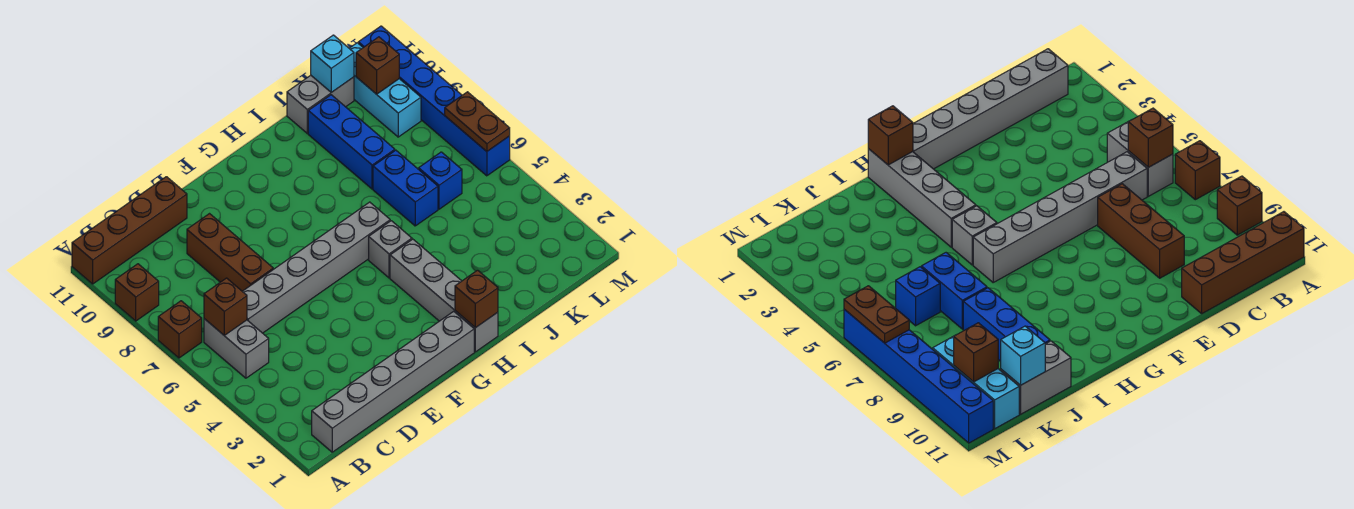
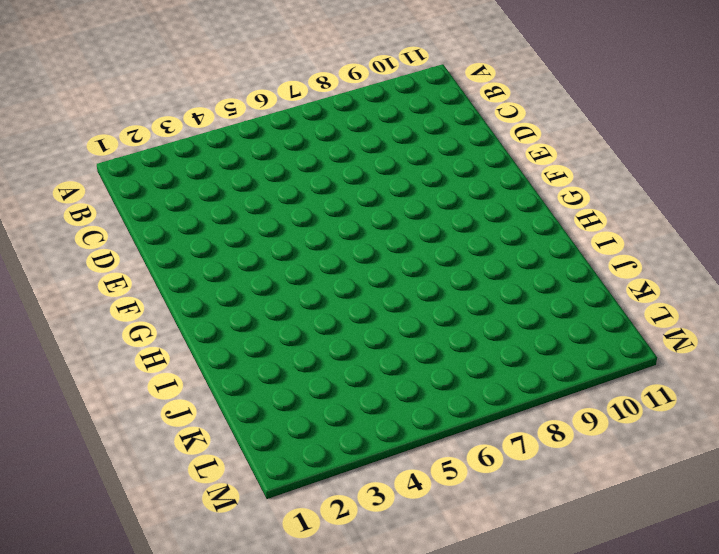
none -> brown 1x1 brick [158,301,202,358]
none -> brown 1x1 brick [115,264,159,321]
none -> brown 1x4 brick [72,177,187,284]

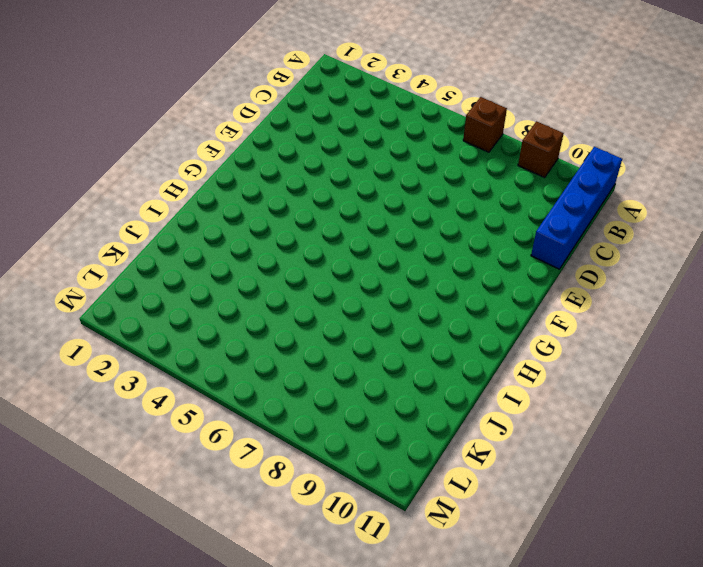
blue 1x4 brick [531,147,622,269] -> brown 1x4 brick [72,177,187,284]
none -> grey 1x6 brick [312,311,474,452]
none -> grey 1x2 brick [204,319,269,378]
none -> grey 1x6 brick [242,202,390,333]

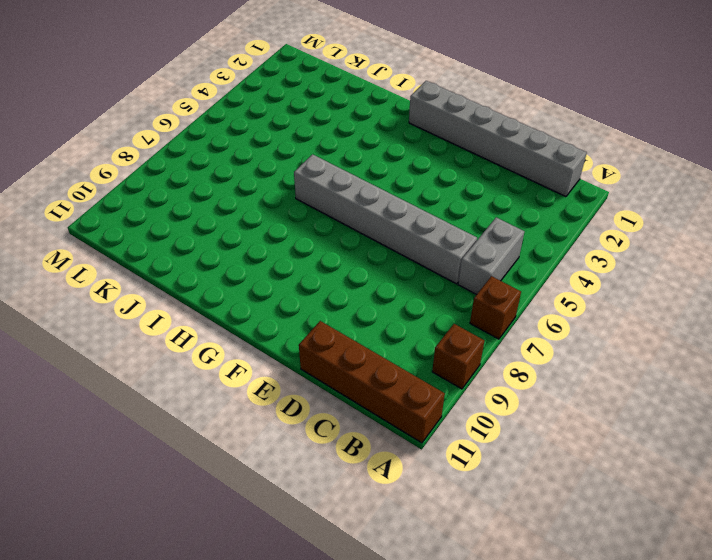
none -> brown 1x3 brick [187,214,273,291]
none -> grey 1x4 brick [390,239,498,352]
none -> grey 1x1 brick [369,221,412,278]

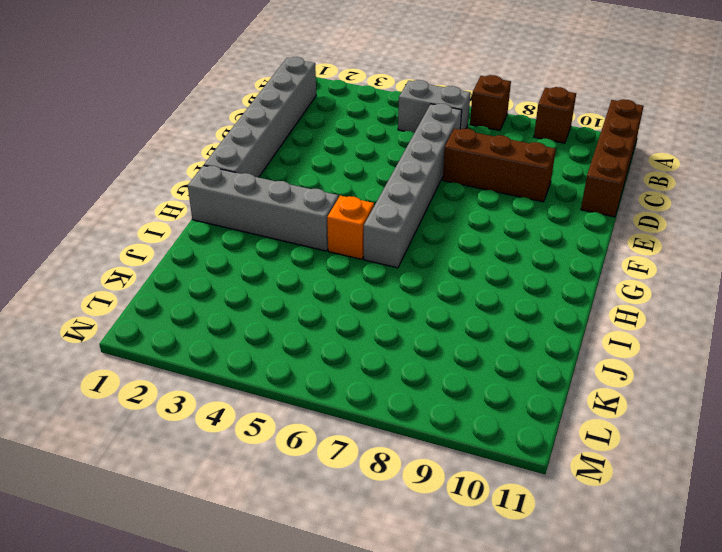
orange 1x1 brick [327,196,374,259] -> grey 1x1 brick [369,221,412,278]
none -> blue 1x2 brick [373,150,438,226]
none -> blue 1x3 brick [308,95,395,189]
none -> grey 1x2 brick [287,75,354,133]

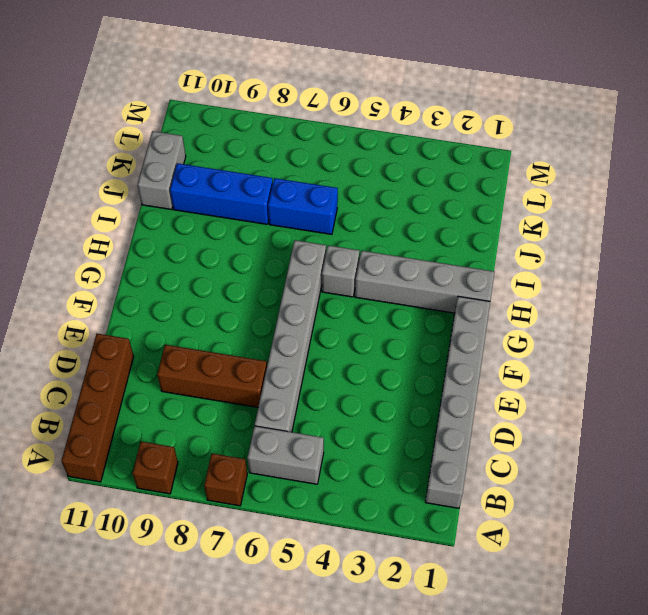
none -> blue 1x1 brick [419,152,462,209]
none -> cyan 1x3 brick [349,43,421,137]
none -> blue 1x6 brick [358,26,510,176]

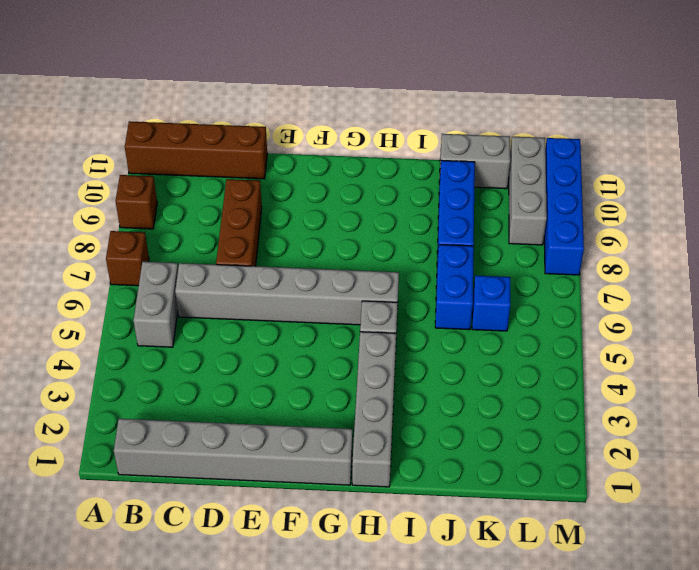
grey 1x3 brick [509,137,547,245] -> cyan 1x3 brick [349,43,421,137]
blue 1x4 brick [544,138,584,275] -> blue 1x6 brick [358,26,510,176]
none -> brown 1x1 brick [204,278,247,335]
none -> brown 1x1 brick [455,270,498,328]
none -> cyan 1x1 brick [311,35,354,92]

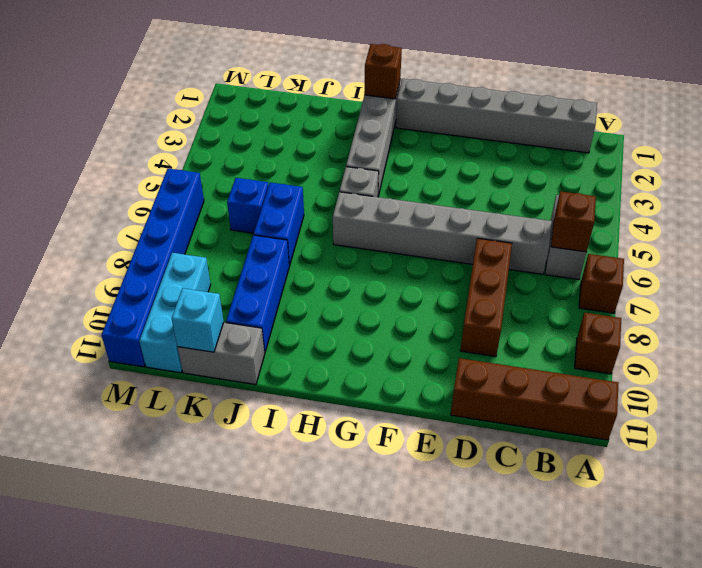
none -> brown 1x1 brick [356,37,399,94]
none -> brown 1x2 plate [445,92,510,151]

